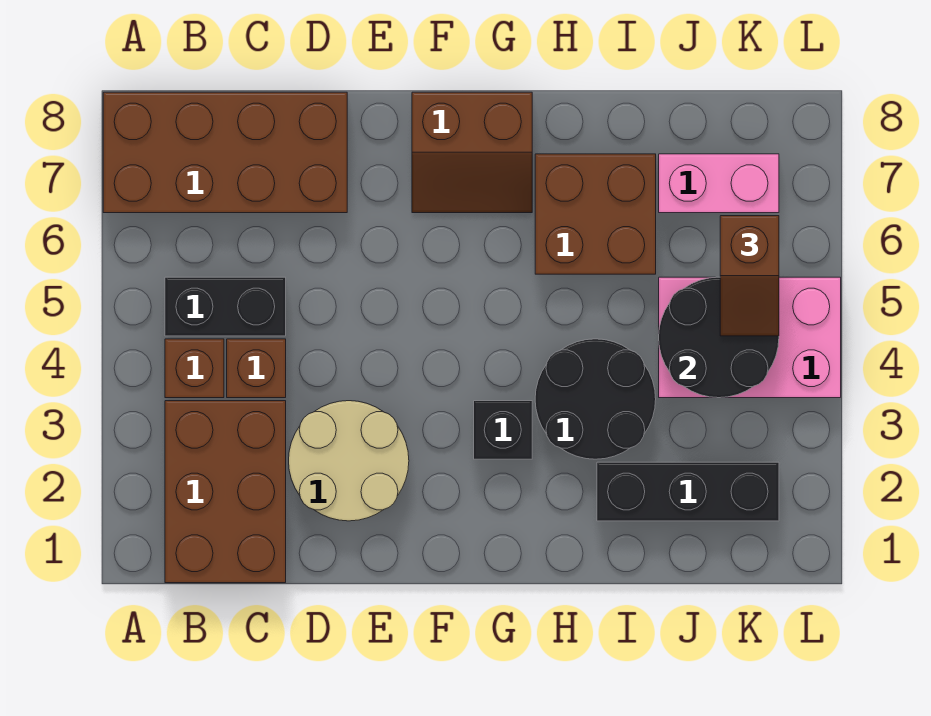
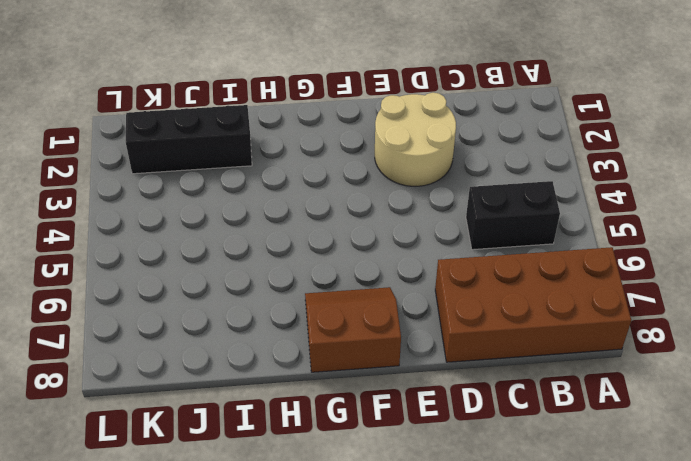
none -> brown 2x3 brick [165,401,286,583]
none -> brown 1x1 brick [165,339,224,398]
none -> brown 1x1 brick [227,339,286,398]

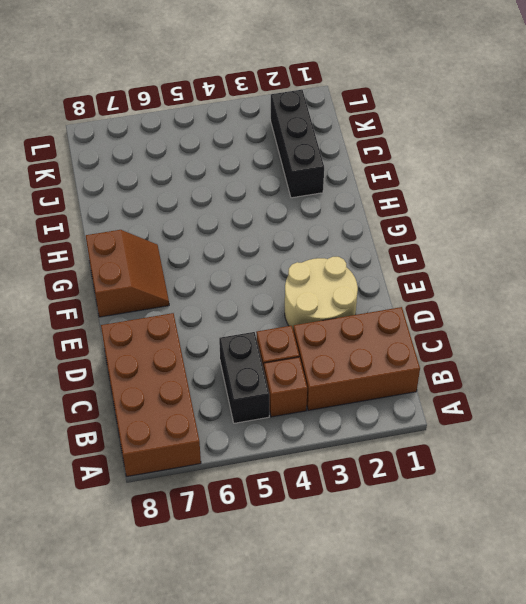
none -> black 1x1 brick [474,401,532,459]
none -> black 2x2 round brick [535,339,656,459]
none -> brown 2x2 brick [535,154,656,274]

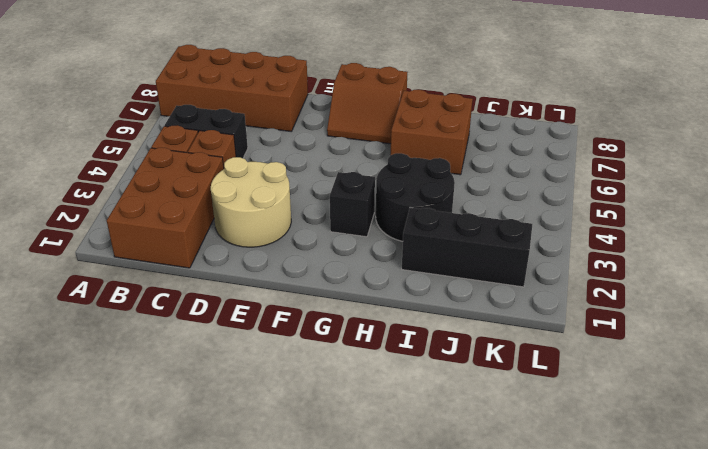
none -> pink 2x3 brick [659,277,841,398]
none -> pink 1x2 brick [659,154,779,213]
none -> black 2x2 round brick [659,277,779,398]

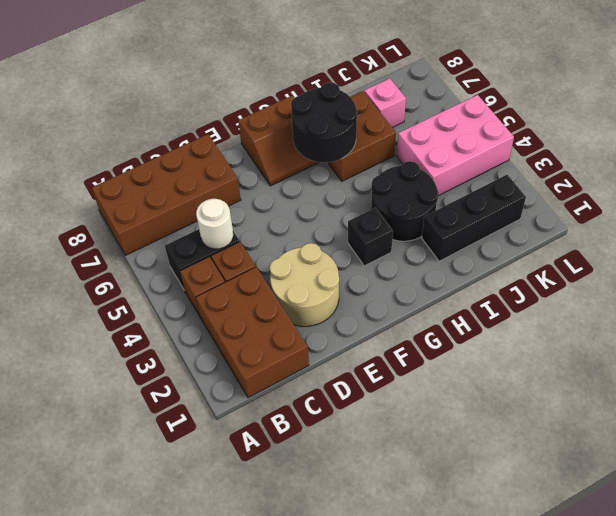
white 1x1 round brick [196,199,233,249] -> none
black 2x2 round brick [291,82,357,163] -> black 2x2 round brick moved to [659,277,779,398]
pink 1x1 brick [364,78,406,128] -> pink 1x2 brick [659,154,779,213]
none -> brown 1x2 slope [720,216,779,336]

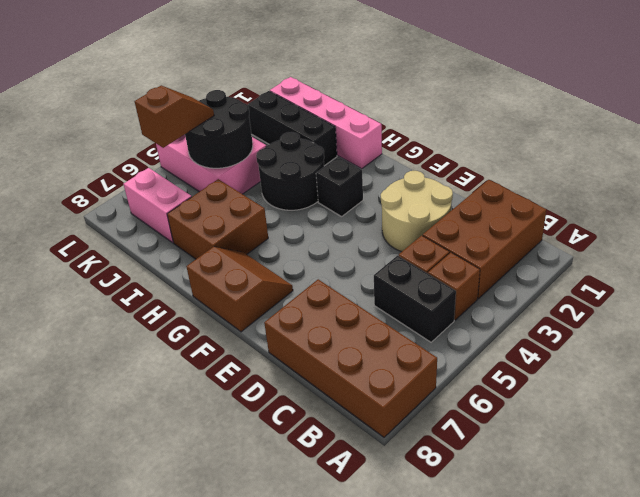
pink 1x4 brick [270,77,382,169] -> none

